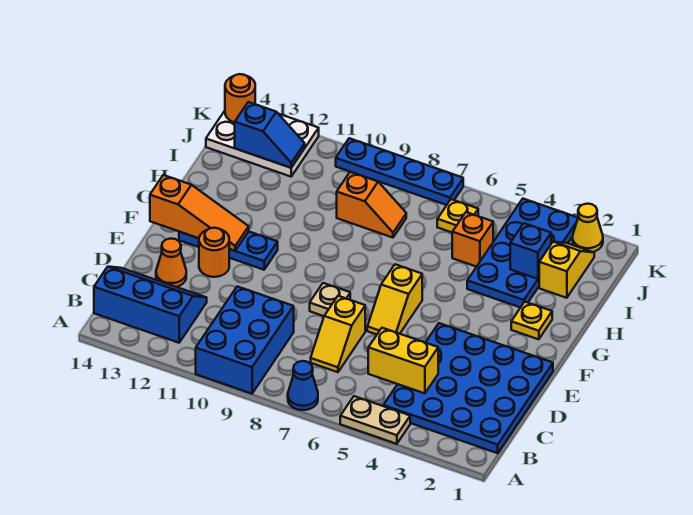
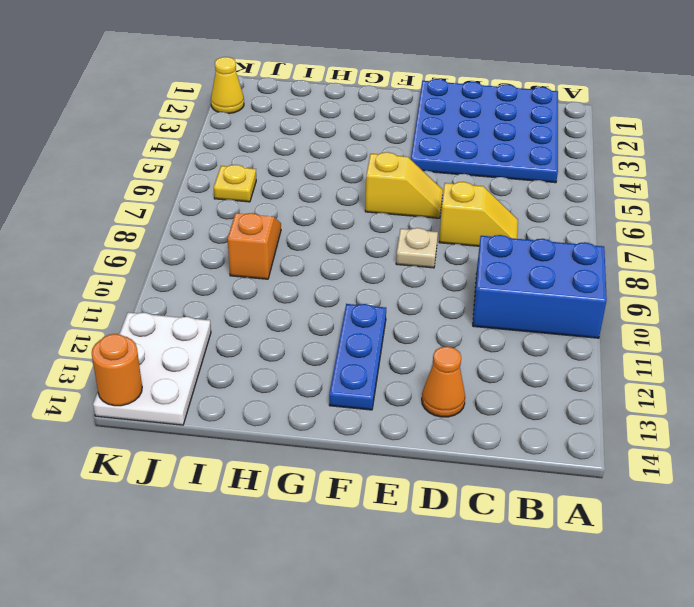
none -> tan 1x2 plate [340,396,410,444]
none -> blue 1x1 cone [288,361,318,410]
none -> blue 2x3 slope [94,267,207,343]

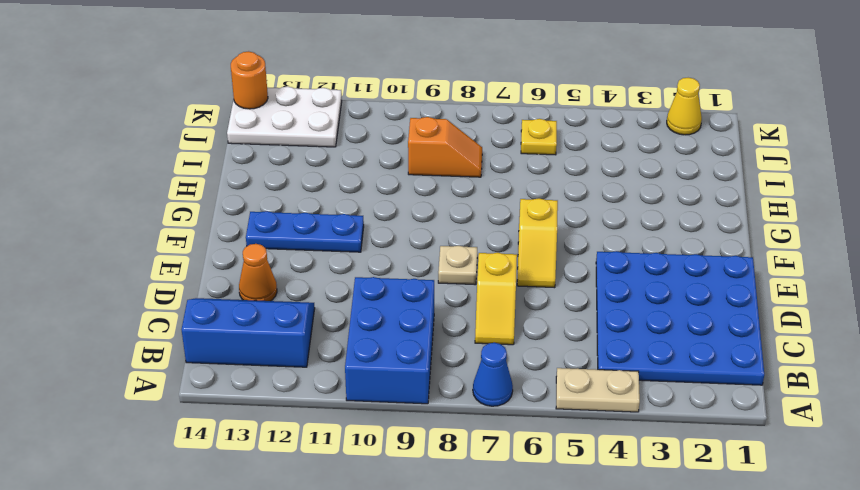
none -> orange 1x1 round brick [199,228,229,277]
none -> yellow 1x1 plate [511,302,552,339]
none -> blue 2x4 plate [467,199,578,307]

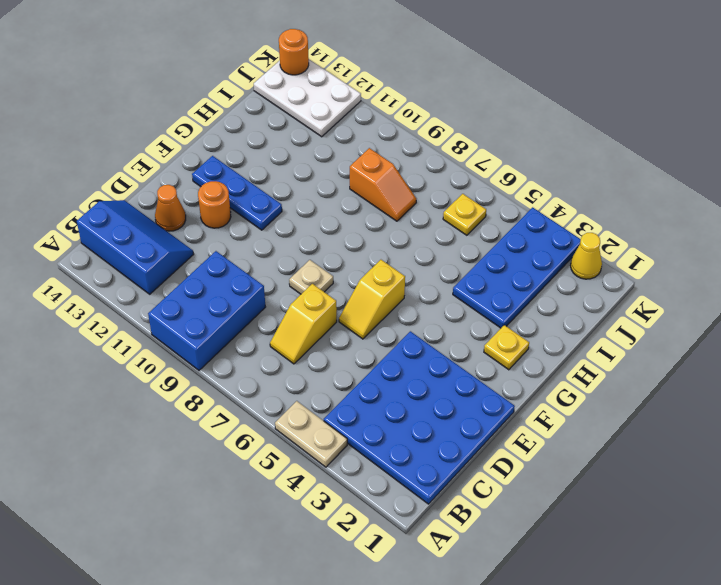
none -> blue 1x1 cone [288,361,318,410]
none -> yellow 1x2 slope [539,242,594,298]
none -> orange 1x1 brick [452,212,493,267]

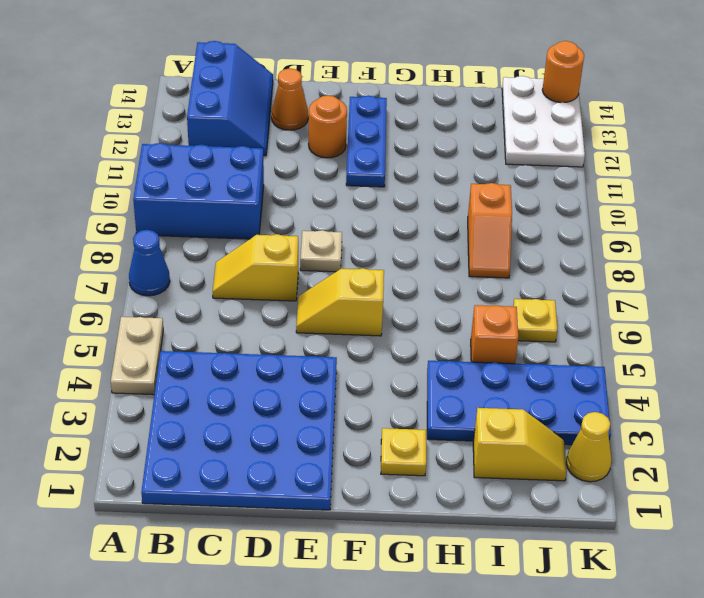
none -> blue 1x4 plate [336,138,463,205]
none -> yellow 1x2 brick [368,328,438,393]
none -> orange 1x3 slope [150,175,249,251]

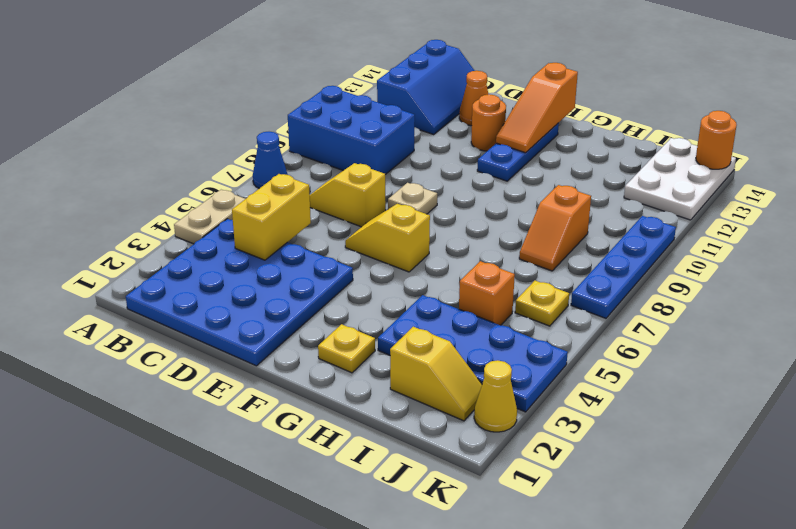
none -> blue 1x1 brick [510,223,551,279]
none -> blue 1x2 slope [235,102,305,168]

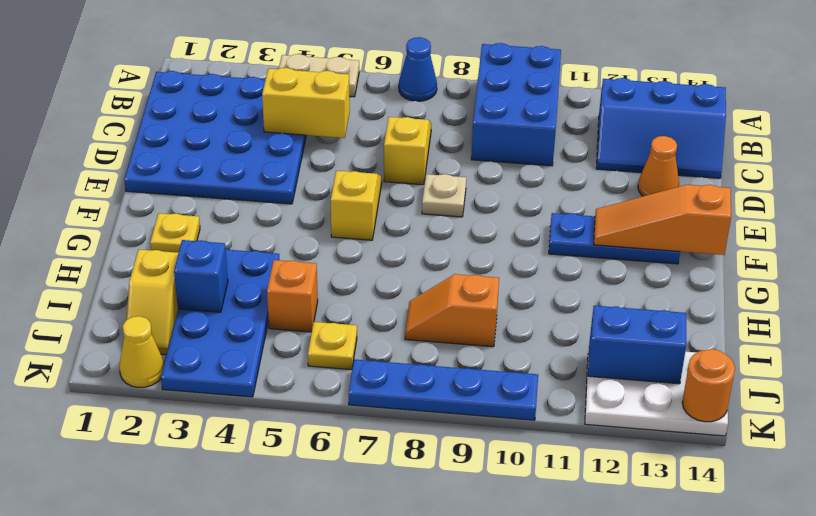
blue 1x2 brick [588,306,686,384] -> blue 1x2 slope [235,102,305,168]
none -> orange 1x1 round brick [199,228,229,277]

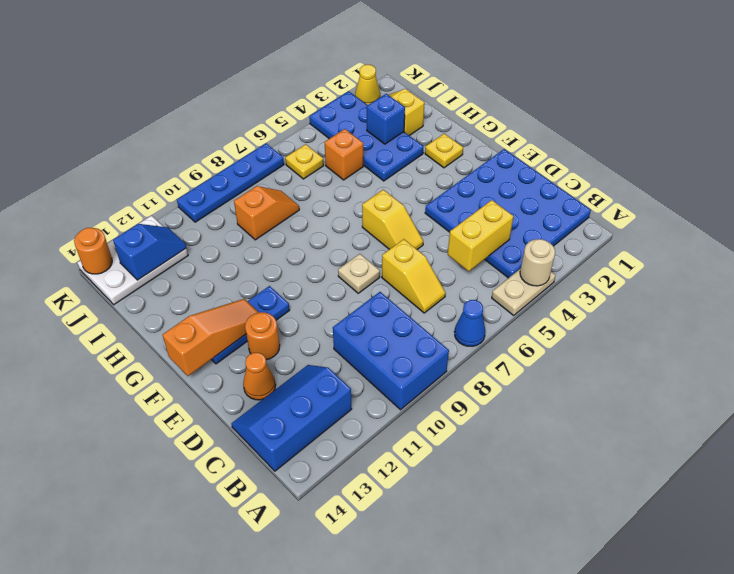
tan 1x1 round brick [520,239,555,286] -> none

